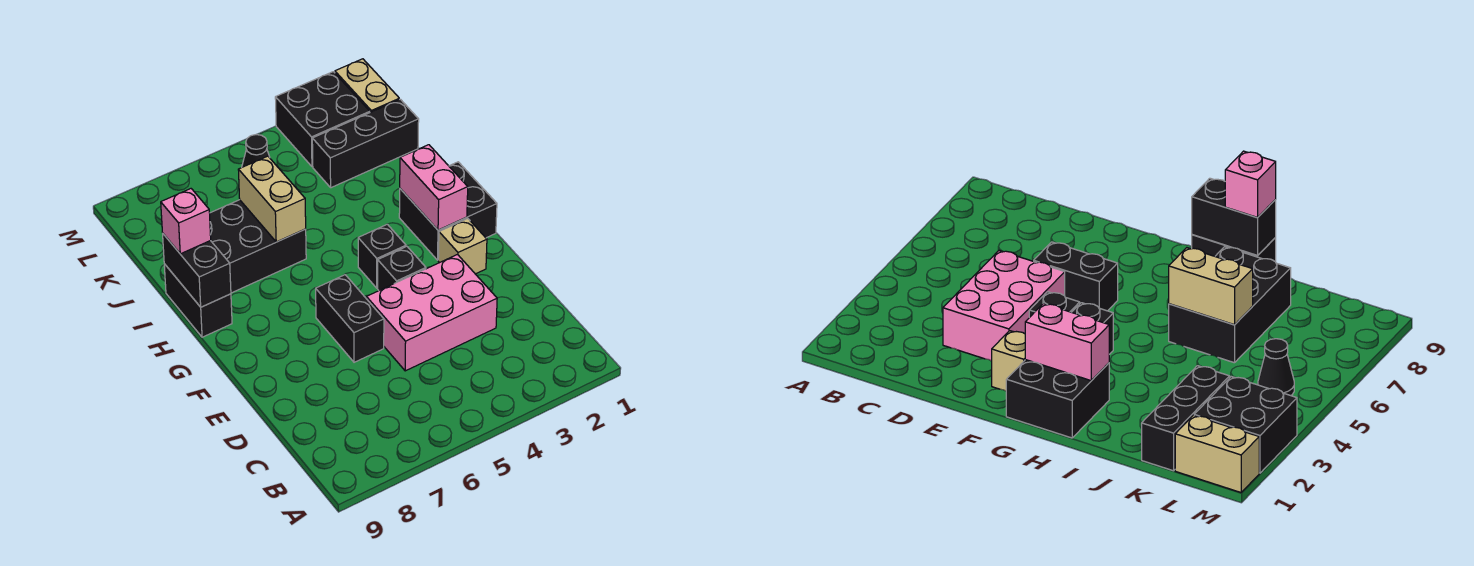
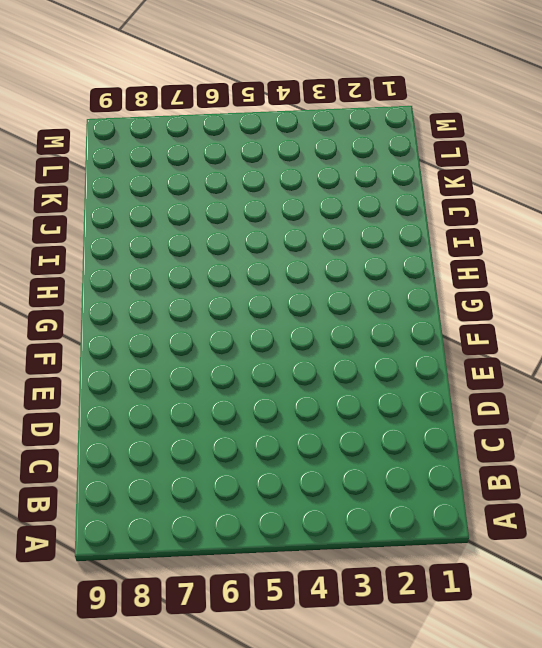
none -> pink 2x3 brick [366,255,497,371]
none -> black 1x2 brick [316,275,384,362]
none -> tan 1x1 brick [438,219,487,274]

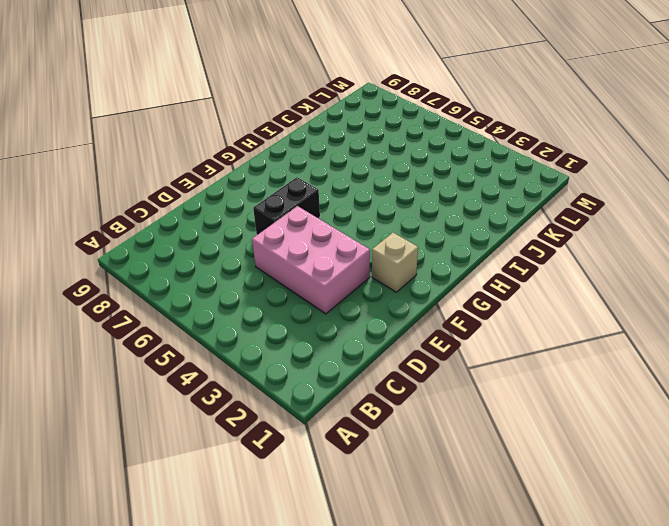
none -> black 1x1 brick [378,246,426,290]
none -> black 2x2 brick [399,162,497,260]
none -> black 1x1 brick [358,224,406,288]

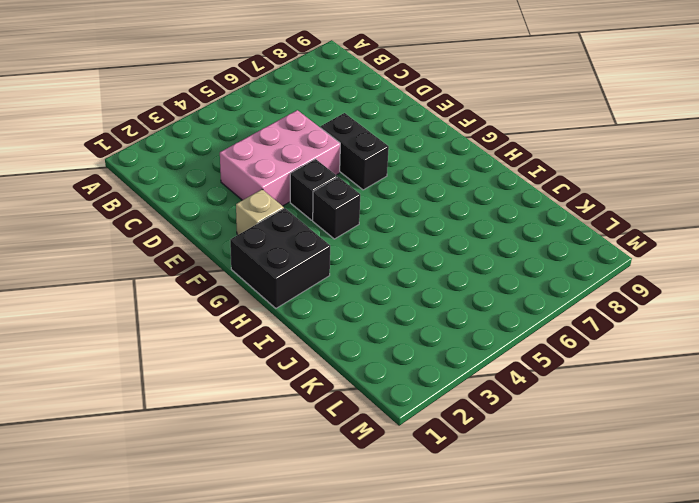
none -> black 1x2 brick [164,264,232,337]
none -> black 2x3 brick [210,200,306,293]
none -> black 1x3 brick [312,99,419,188]

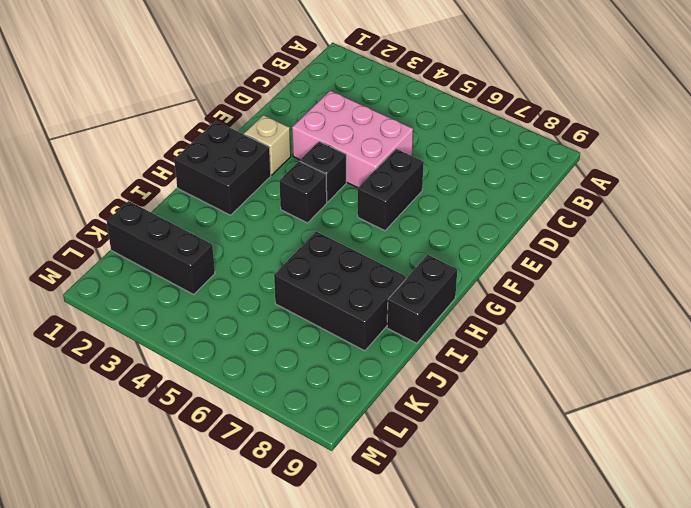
none -> tan 1x2 brick [335,59,399,112]
none -> black 2x2 brick [275,72,370,167]
none -> black 1x1 cone [242,135,270,167]

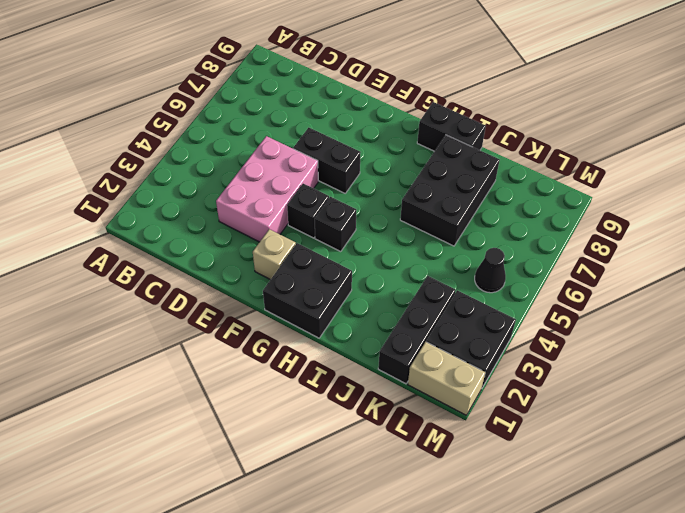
none -> pink 1x2 brick [400,145,468,230]
none -> black 1x2 brick [163,234,231,307]
none -> tan 1x2 brick [238,156,306,242]

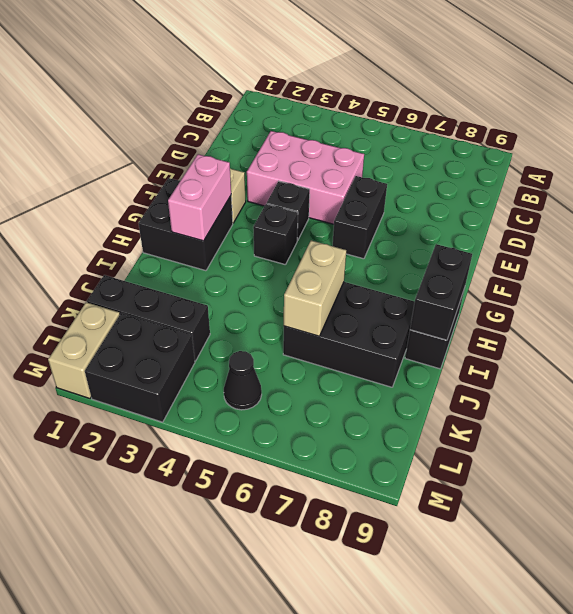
none -> pink 1x1 brick [161,189,211,254]

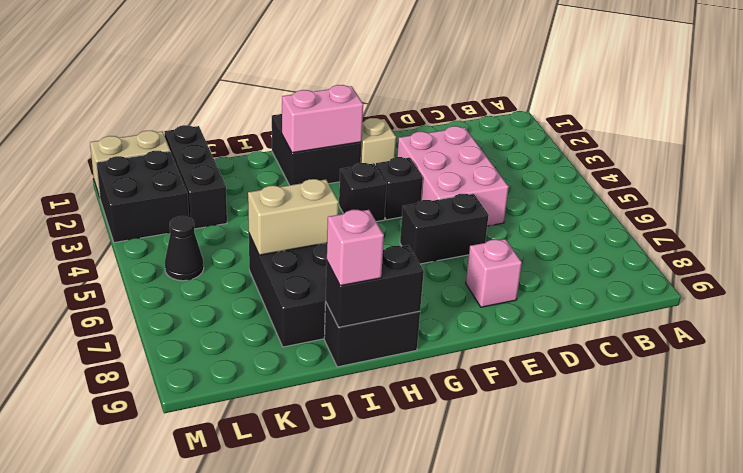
pink 1x1 brick [466,239,522,307] -> none

